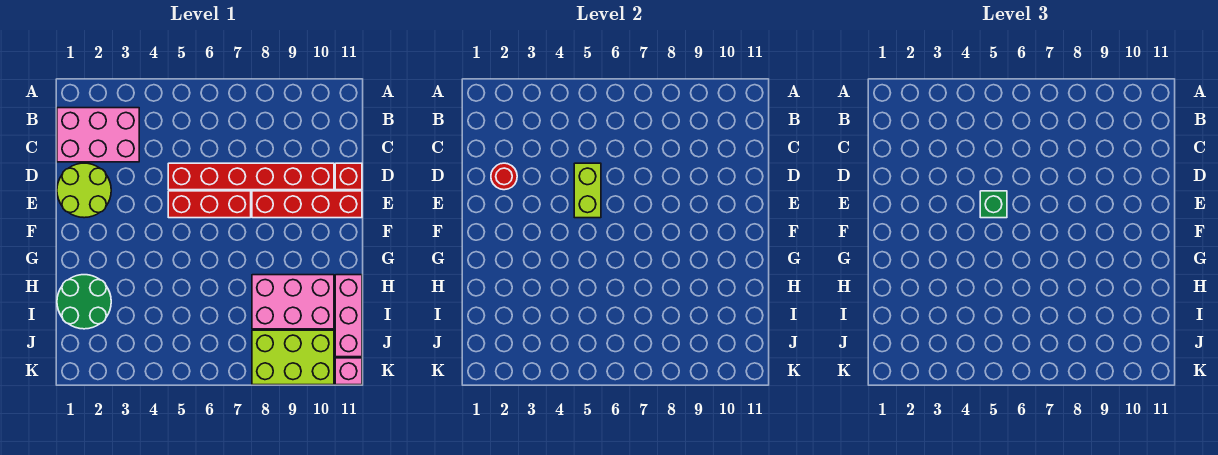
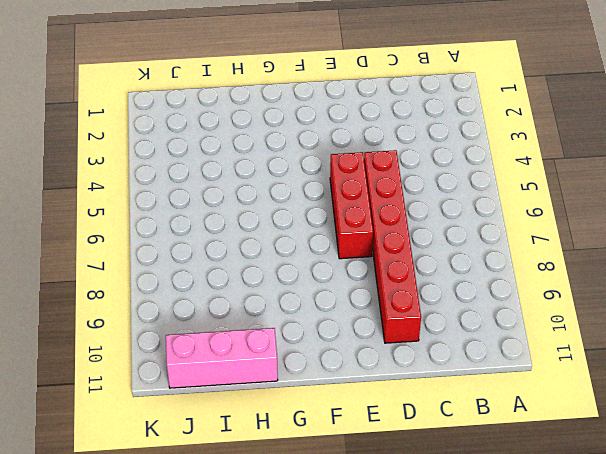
none -> pink 2x3 brick [57,108,139,162]
none -> lime 2x2 round brick [57,163,111,218]
none -> red 1x1 brick [335,163,362,190]

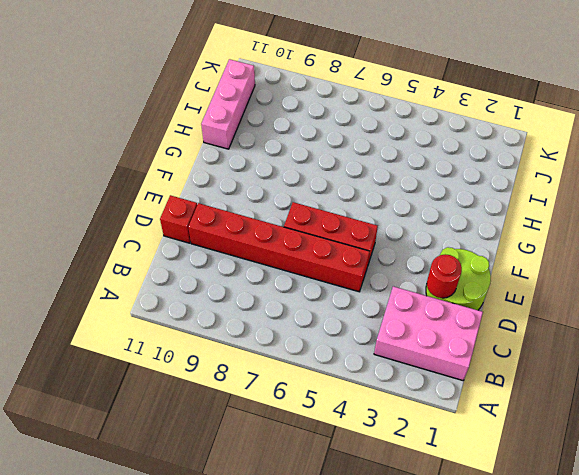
none -> red 1x4 brick [252,191,362,218]
none -> green 2x2 round brick [57,275,111,329]
none -> pink 2x3 brick [252,275,334,329]

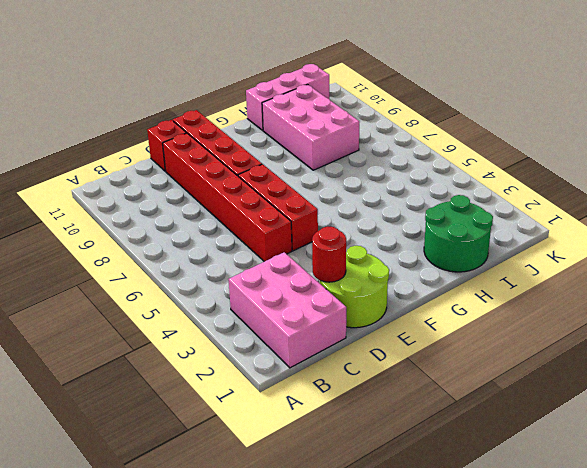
none -> lime 2x3 brick [252,330,334,385]
none -> pink 1x1 brick [335,358,362,385]
none -> lime 1x2 brick [574,163,601,218]

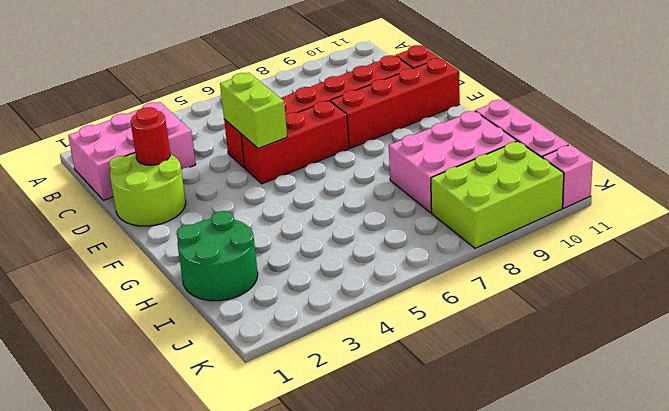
none -> green 1x1 brick [980,191,1007,218]

